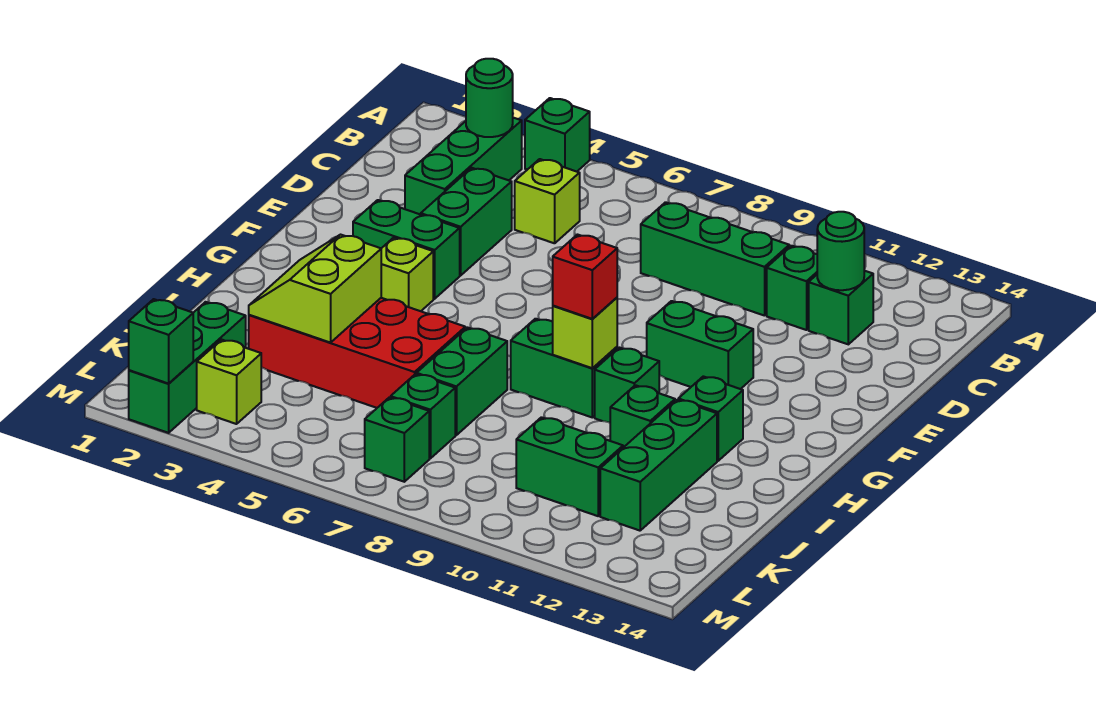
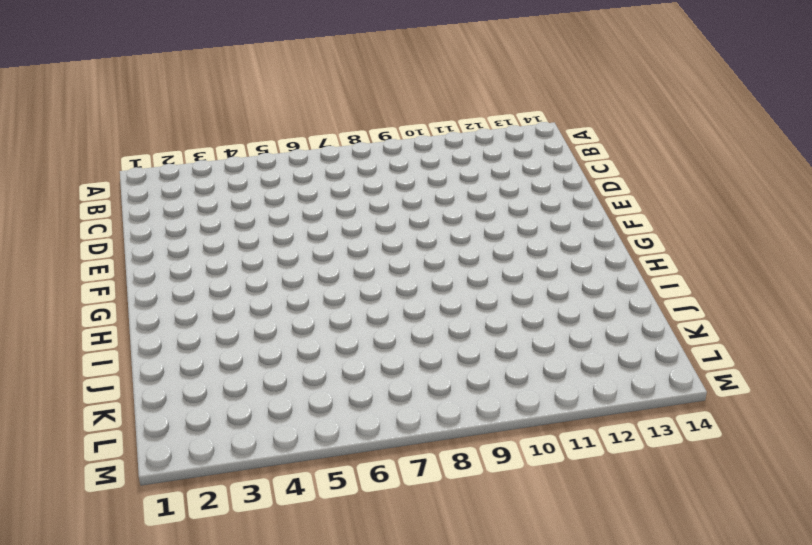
none -> green 1x1 brick [525,98,590,172]
none -> green 1x3 brick [405,118,522,214]
none -> lime 1x1 brick [515,159,580,243]

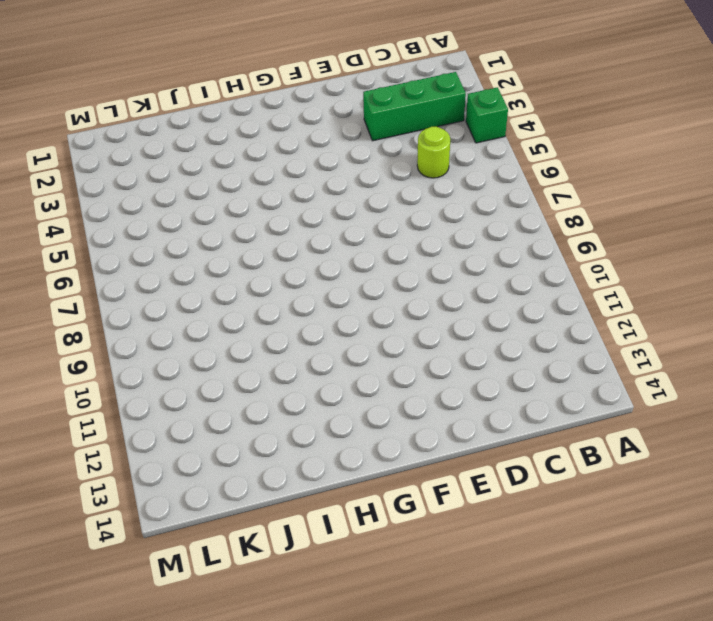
lime 1x1 round brick [417,127,450,178] -> lime 1x1 brick [515,159,580,243]
none -> green 1x3 brick [641,202,789,316]
none -> green 1x1 brick [767,246,817,330]
none -> green 1x1 brick [809,271,873,344]

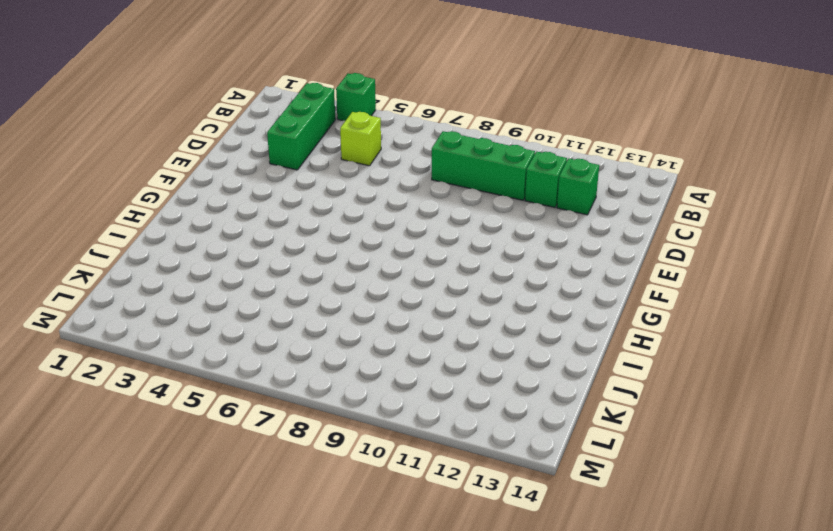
none -> green 1x2 brick [421,168,512,275]
none -> green 1x2 brick [353,200,460,299]
none -> green 1x2 brick [647,301,753,389]

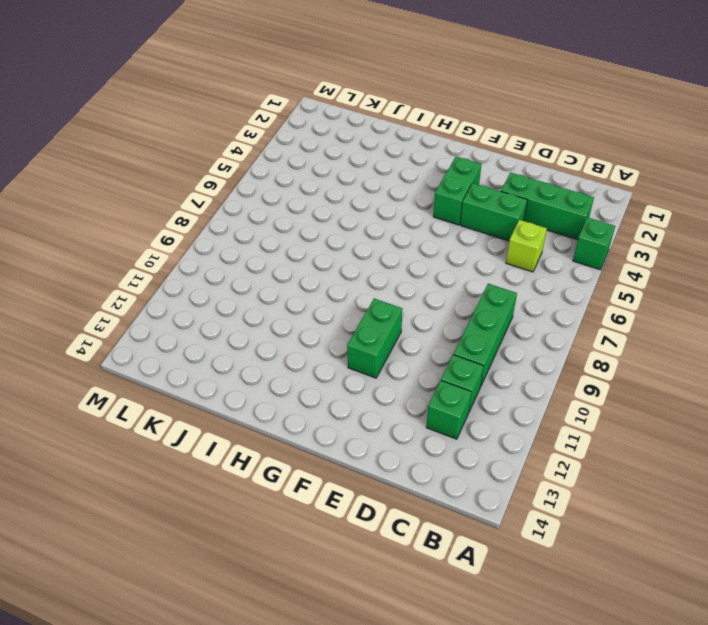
none -> lime 1x1 brick [381,238,433,311]
none -> green 1x2 brick [511,319,617,417]
none -> green 1x1 brick [595,348,659,423]

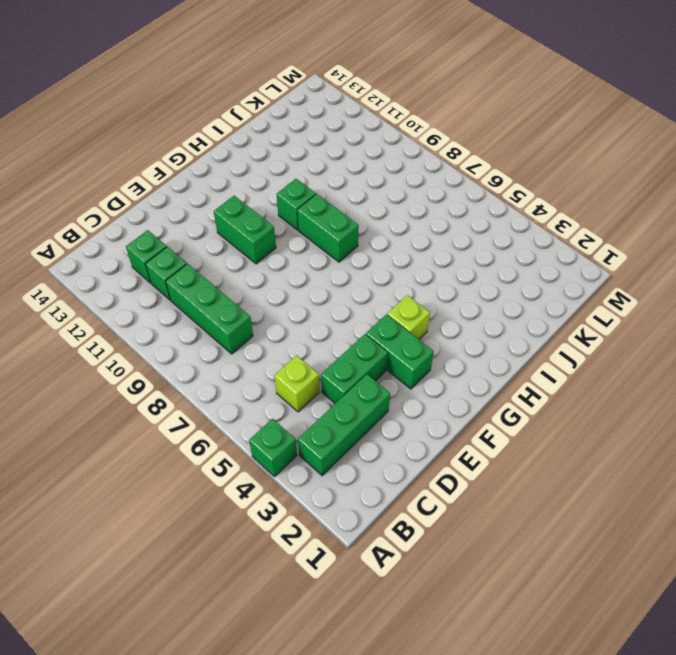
none -> green 1x1 brick [678,376,743,461]
none -> red 2x4 brick [249,298,465,408]
none -> green 1x2 brick [417,328,507,435]

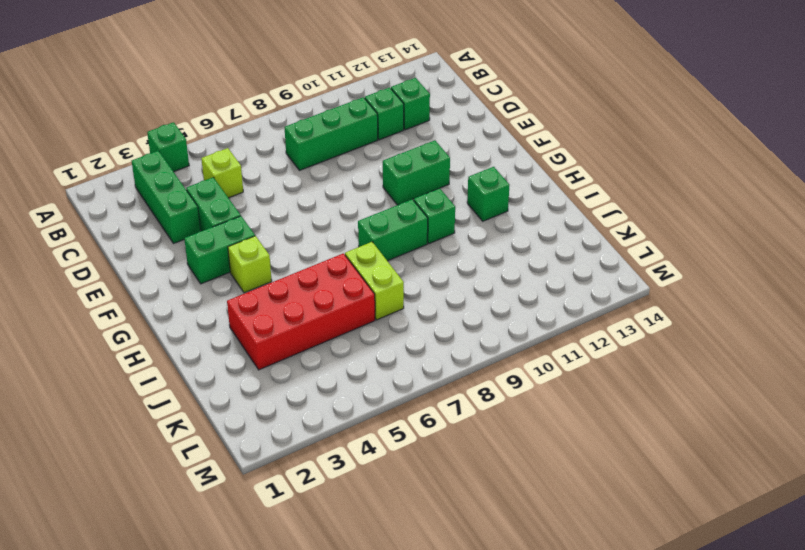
lime 1x2 brick [345,242,404,320] -> green 1x2 brick [417,328,507,435]
none -> green 1x1 brick [610,385,675,448]
none -> green 1x3 brick [600,400,717,531]
none -> green 1x3 brick [129,302,246,433]

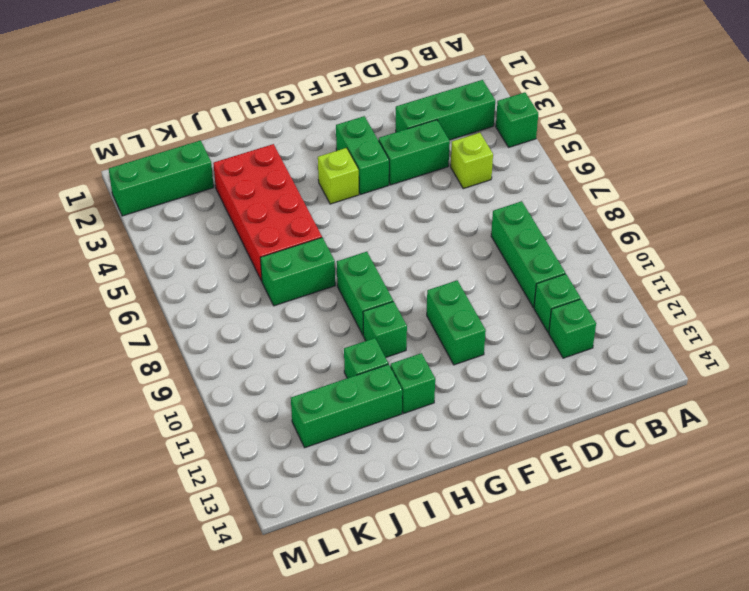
none -> green 1x1 brick [391,374,455,459]
none -> green 1x2 brick [516,417,623,516]
none -> lime 1x1 brick [197,340,261,424]

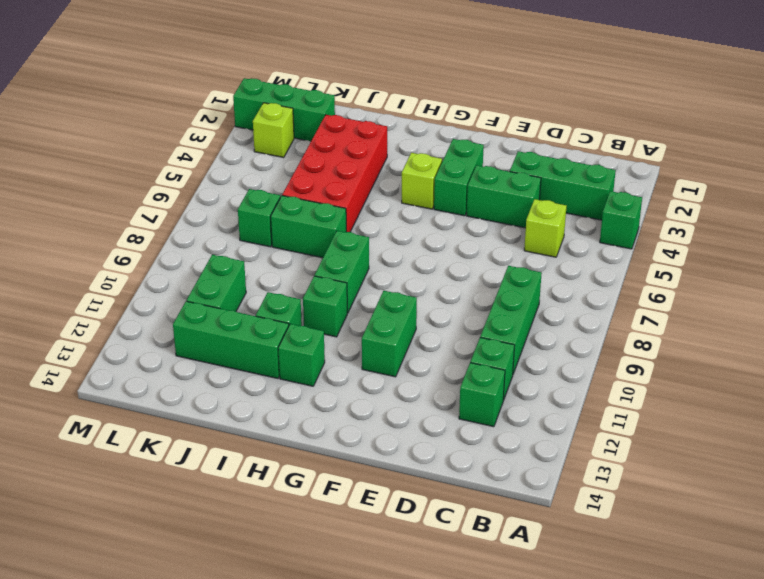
none -> green 1x1 brick [365,397,429,482]
none -> green 1x1 round brick [466,59,513,137]
none -> green 1x1 round brick [817,212,864,290]

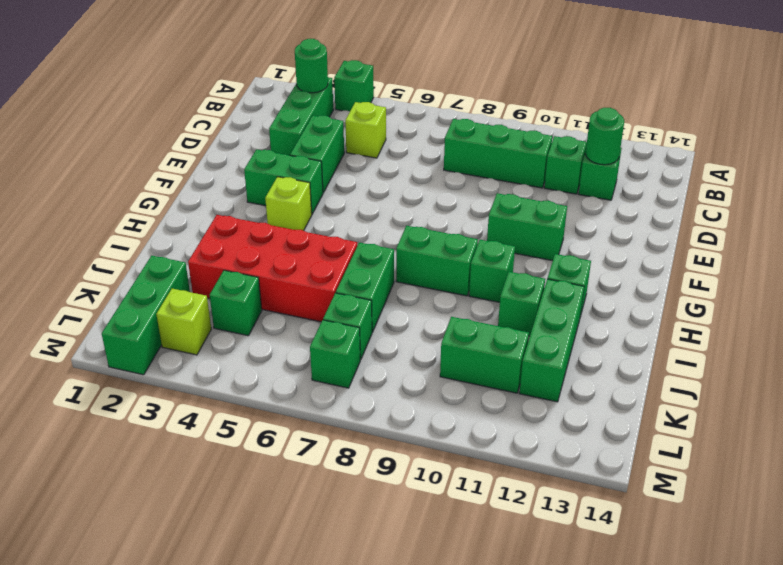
green 1x1 brick [210,270,262,336] -> green 1x1 brick moved to [129,299,193,384]
none -> lime 1x1 brick [553,298,617,368]
none -> lime 2x2 slope [249,235,381,343]
none -> red 1x1 brick [553,235,617,319]

